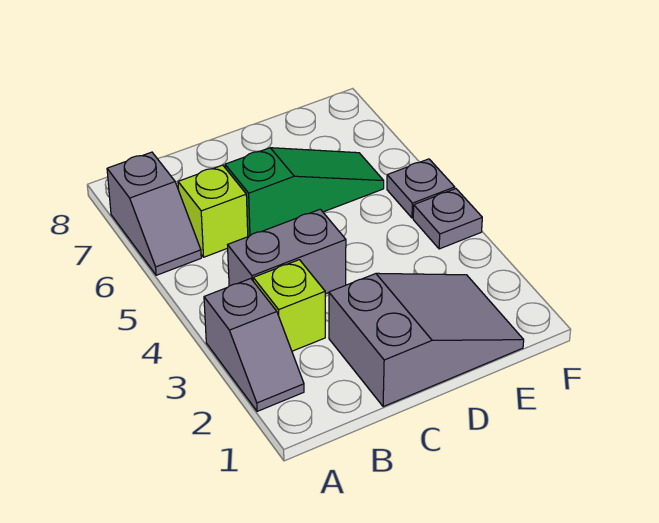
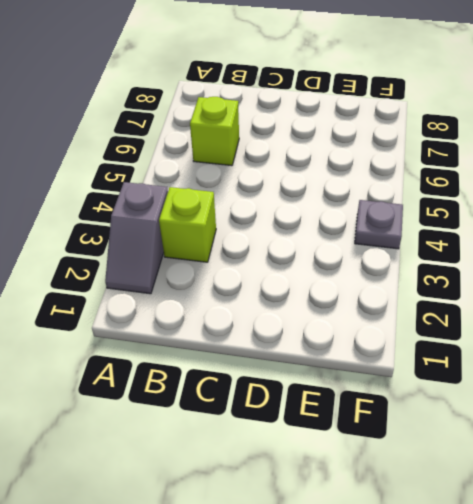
none -> grey 1x2 slope [107,152,201,275]
none -> grey 1x2 brick [228,209,346,294]

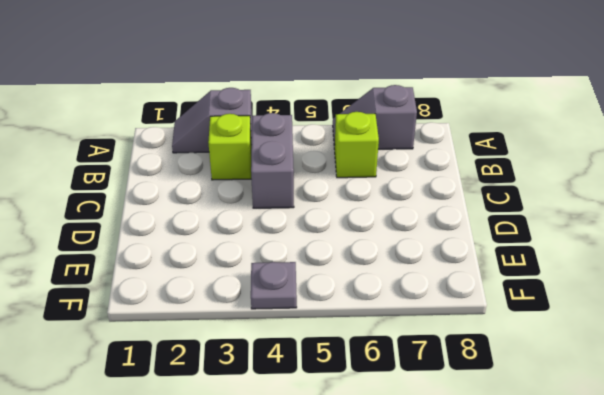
none -> grey 2x3 slope [329,273,524,407]
none -> green 1x3 slope [225,148,384,237]

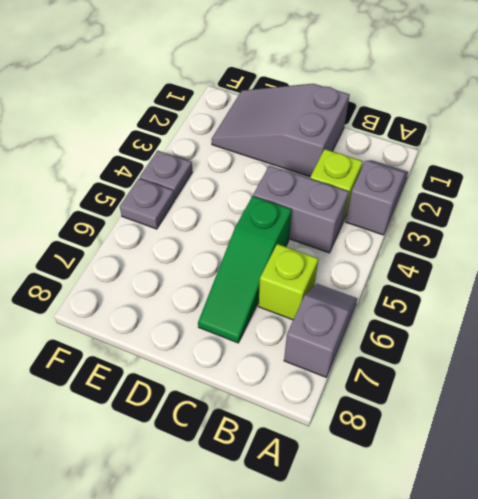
green 1x3 slope [198,196,292,343] -> green 1x3 slope turned to [225,148,384,237]

